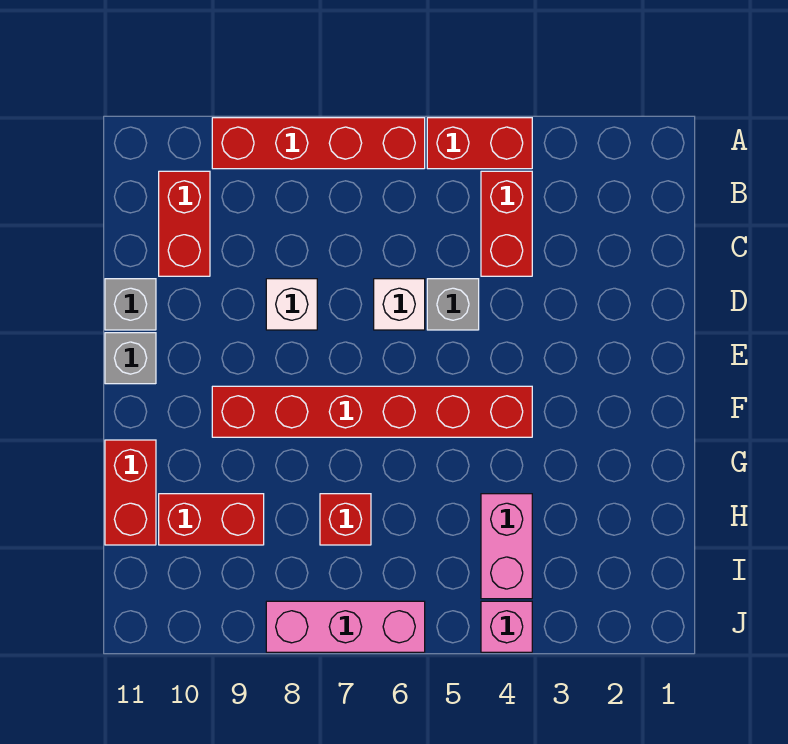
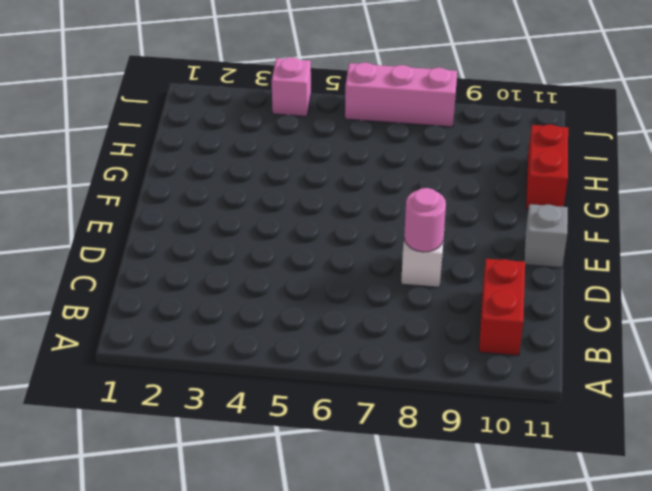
pink 1x1 round brick [404,188,446,252] -> none
none -> red 1x2 brick [427,118,532,169]
none -> red 1x4 brick [212,118,425,169]
none -> red 1x2 brick [481,171,532,276]

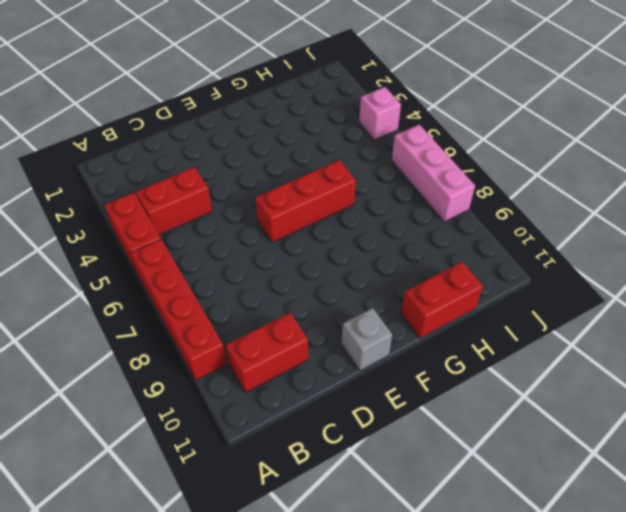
red 1x3 brick [255,160,356,243] -> red 1x6 brick [212,386,532,437]
none -> grey 1x1 brick [427,279,479,330]
none -> white 1x1 brick [374,279,425,330]
none -> white 1x1 brick [266,279,317,330]

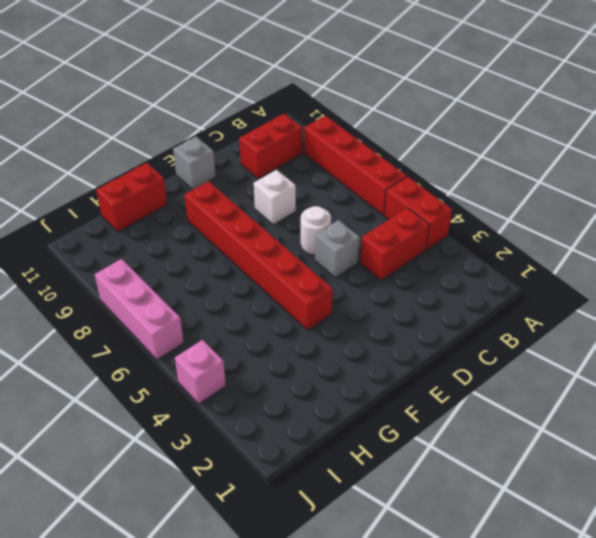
white 1x1 round brick [301,206,331,255] -> white 1x1 brick [374,279,425,330]
none -> grey 1x1 brick [105,279,156,330]
none -> pink 1x2 brick [481,494,532,599]
none -> red 1x1 brick [320,494,371,545]

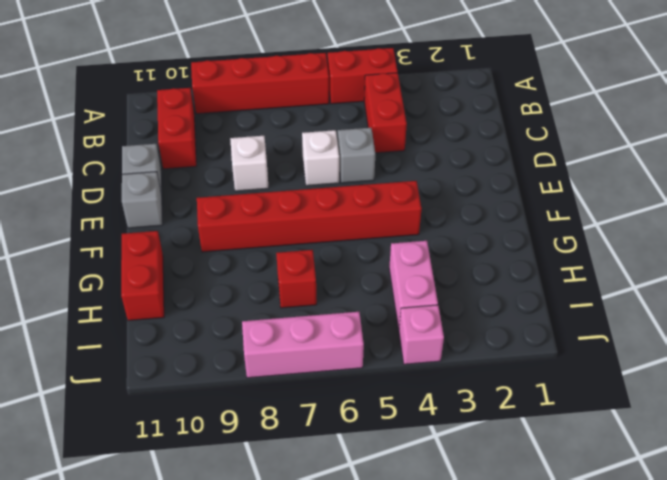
none -> red 1x2 brick [159,494,264,545]

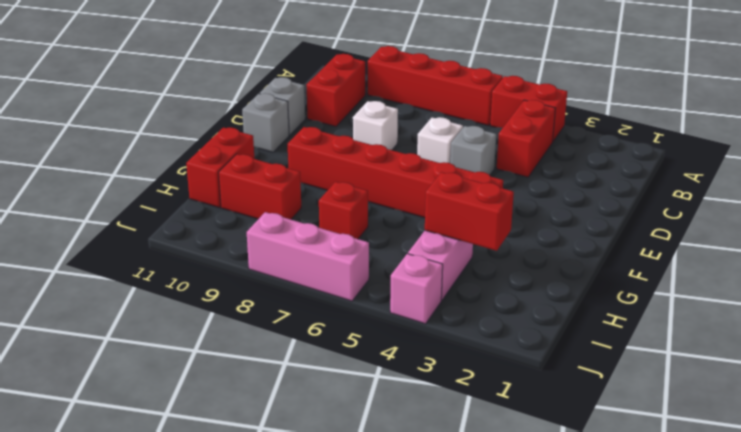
red 1x2 brick [425,172,514,251] -> none

